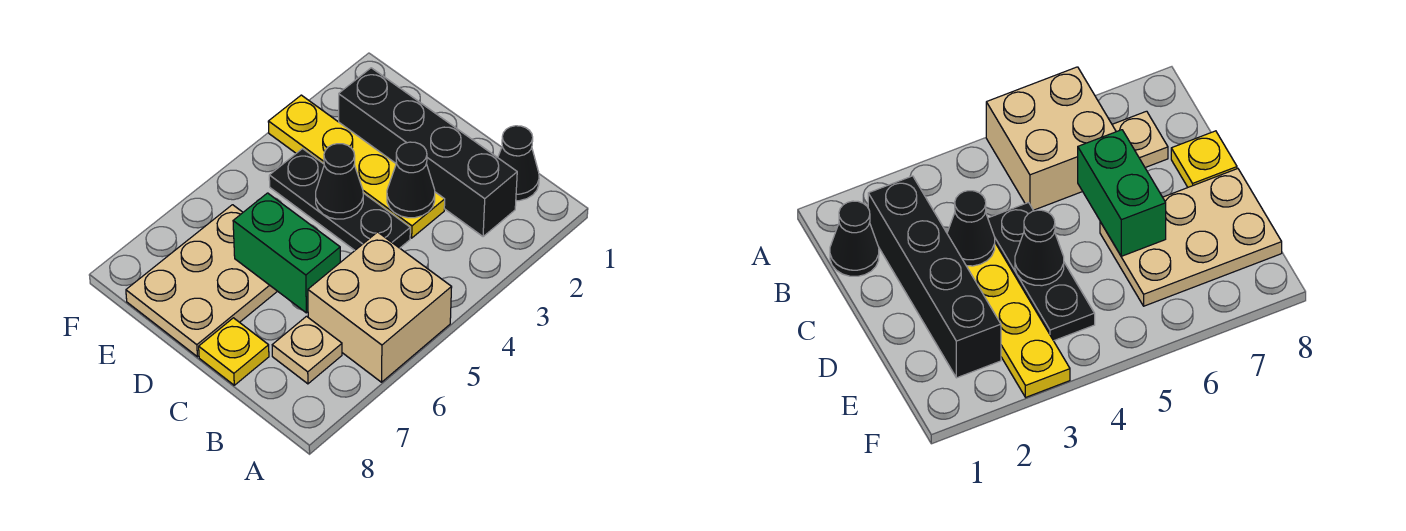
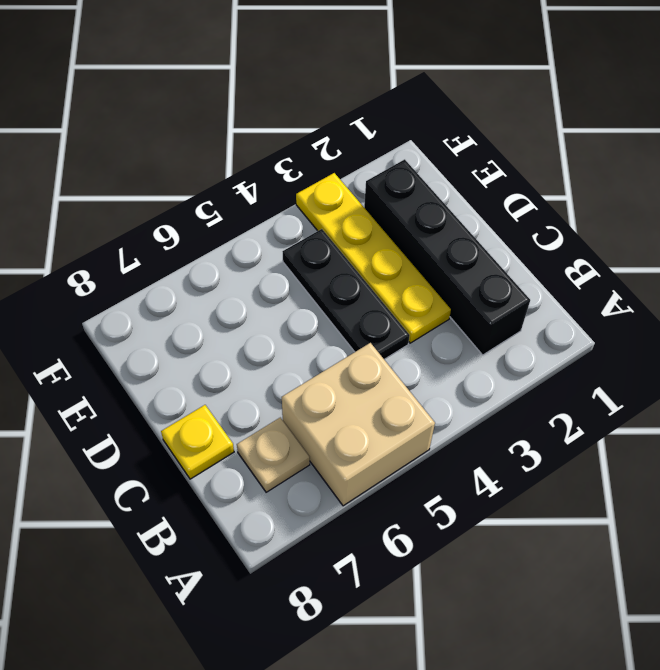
none -> black 1x1 cone [498,126,539,201]
none -> tan 2x3 plate [126,205,277,357]

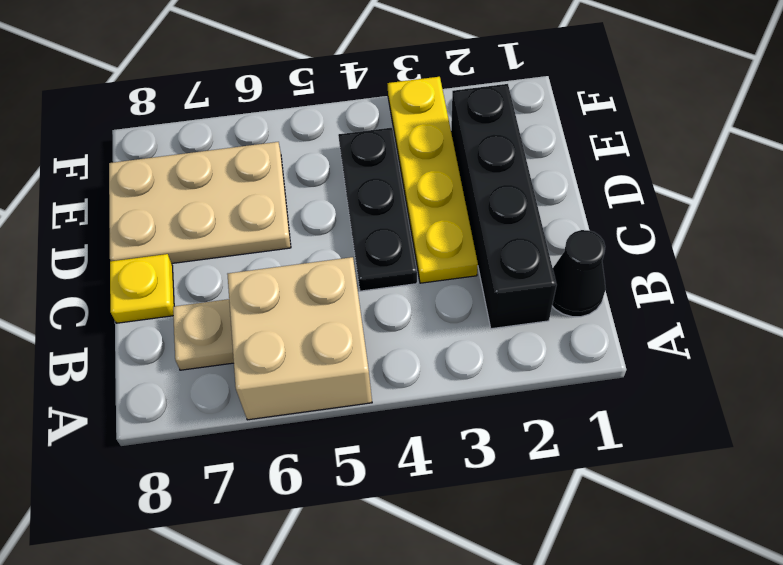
none -> black 1x1 cone [387,142,435,218]
none -> green 1x2 brick [233,193,340,313]

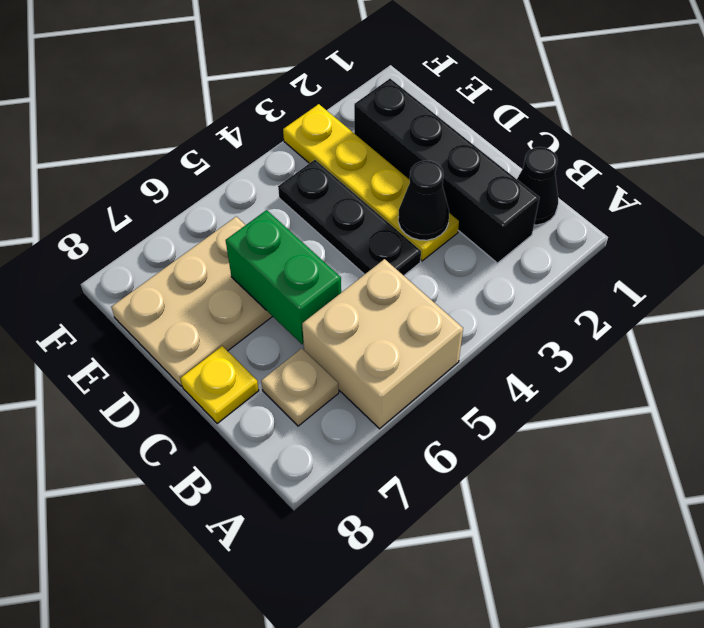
none -> black 1x1 cone [316,144,363,219]

